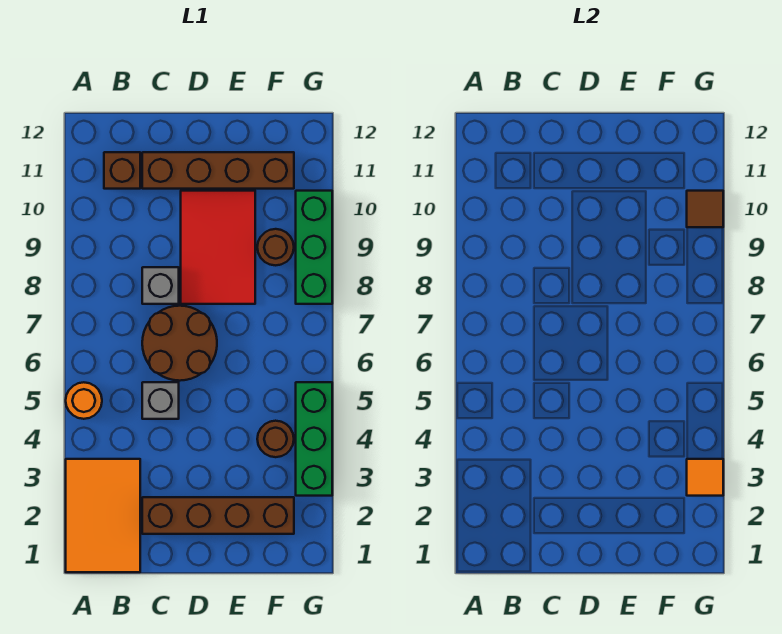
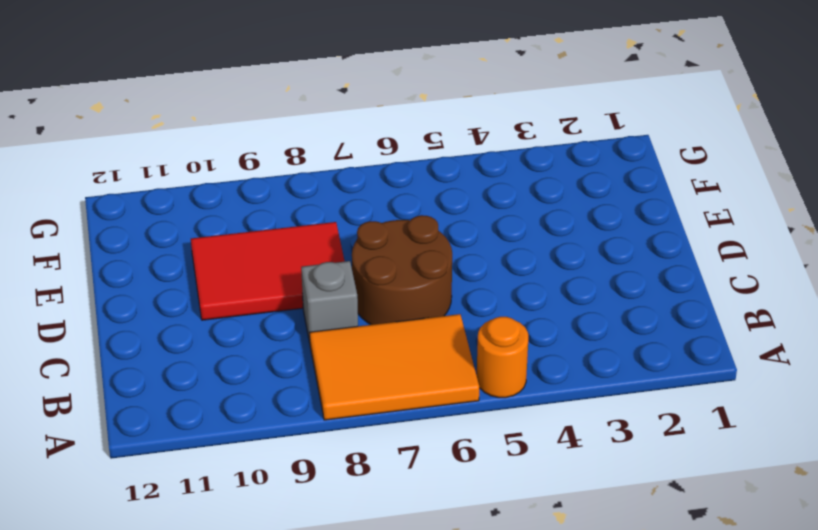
orange 2x3 tile [309,314,479,420] -> orange 2x3 tile moved to [66,459,140,572]
none -> brown 1x1 brick [104,152,140,189]
none -> brown 1x4 brick [142,497,294,534]
none -> grey 1x1 brick [142,382,179,419]

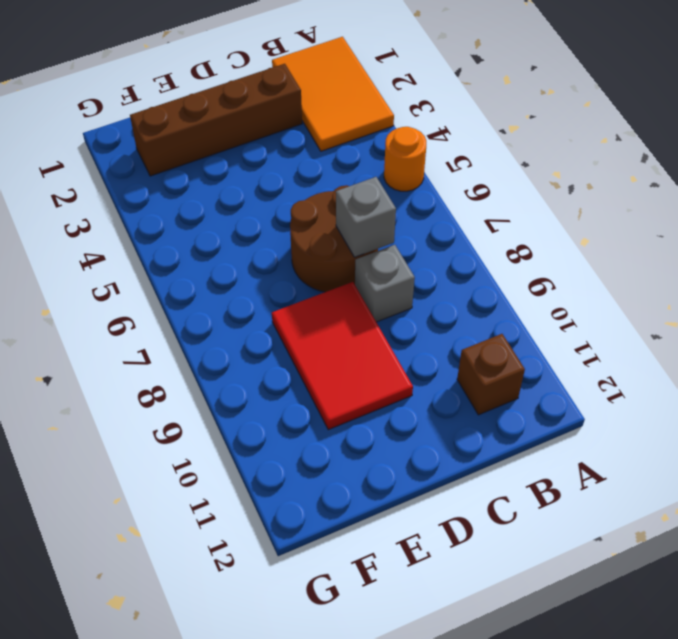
grey 1x1 brick [336,177,396,257] -> grey 1x1 brick moved to [142,382,179,419]
none -> brown 1x4 brick [142,152,294,189]
none -> brown 1x1 round brick [257,421,294,457]
none -> brown 1x1 round brick [257,229,294,265]

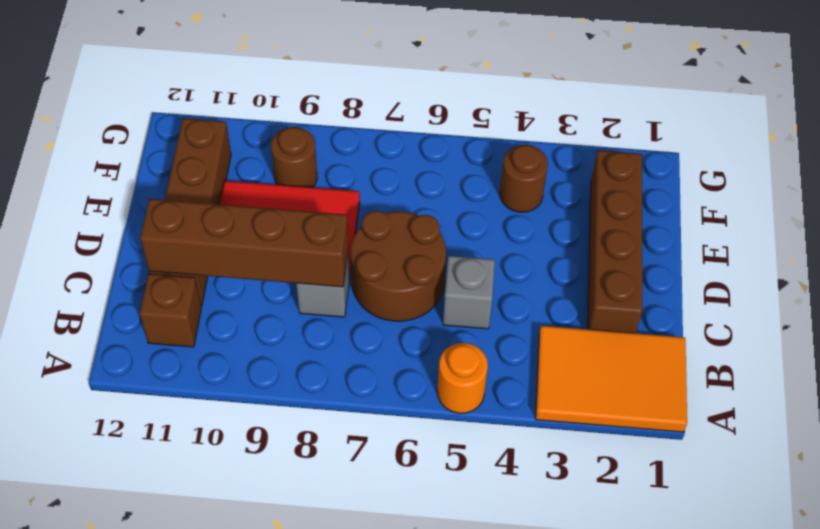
brown 1x4 brick [140,199,349,287] -> none
none -> green 1x3 brick [296,382,332,496]
none -> green 1x3 brick [296,191,332,304]
none -> orange 1x1 tile [687,459,723,496]

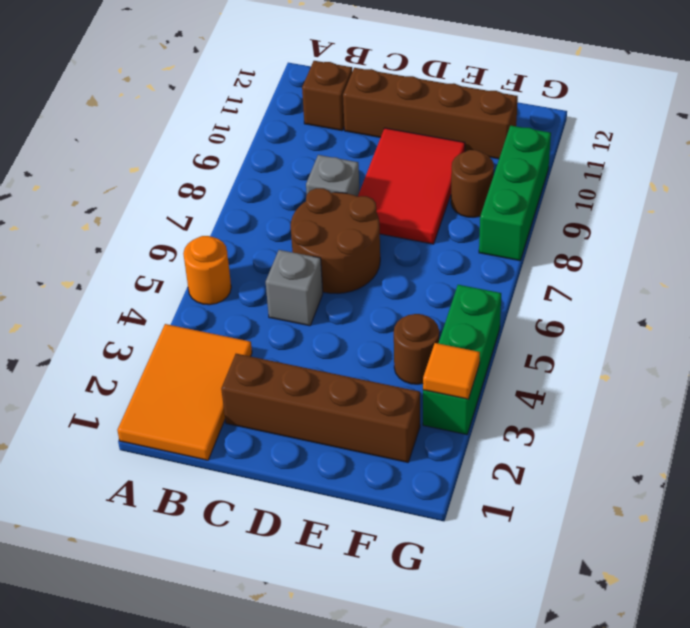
none -> brown 1x1 tile [687,191,723,227]

